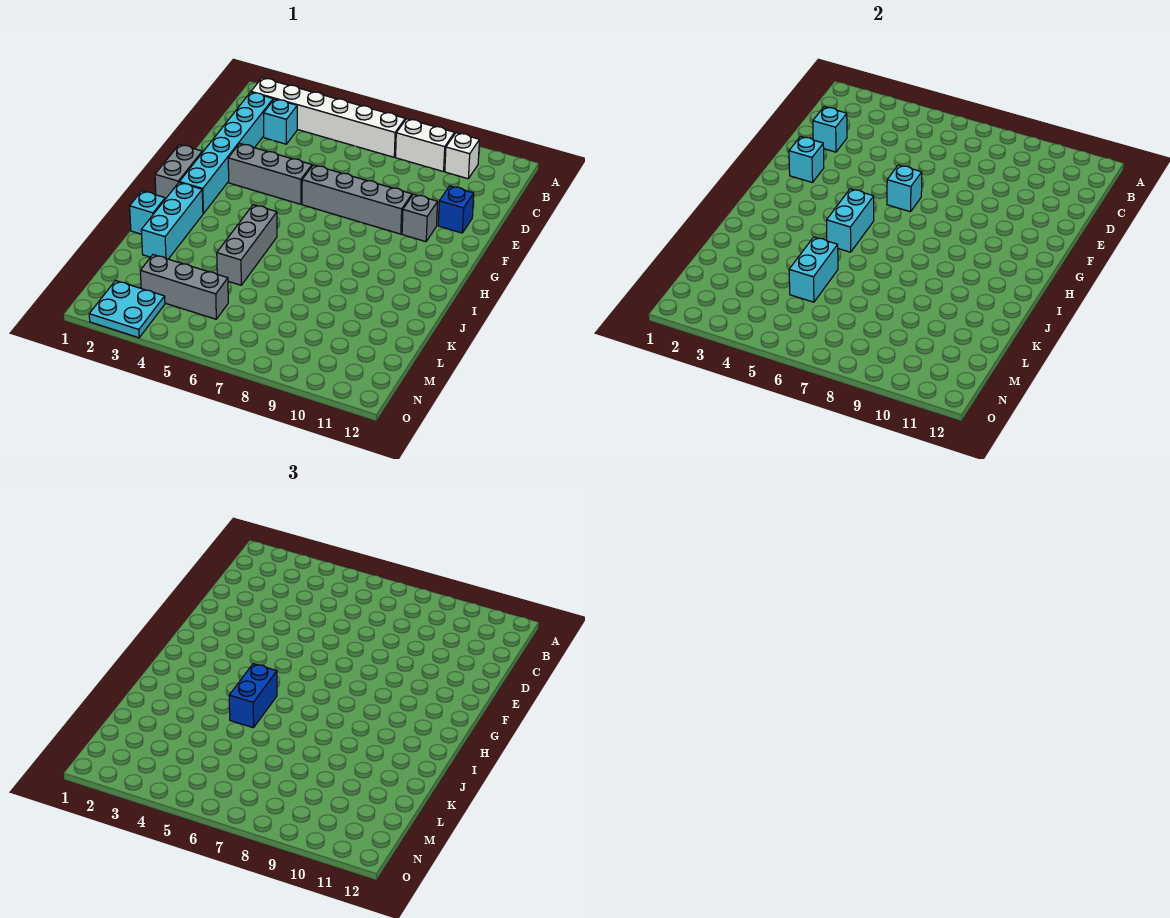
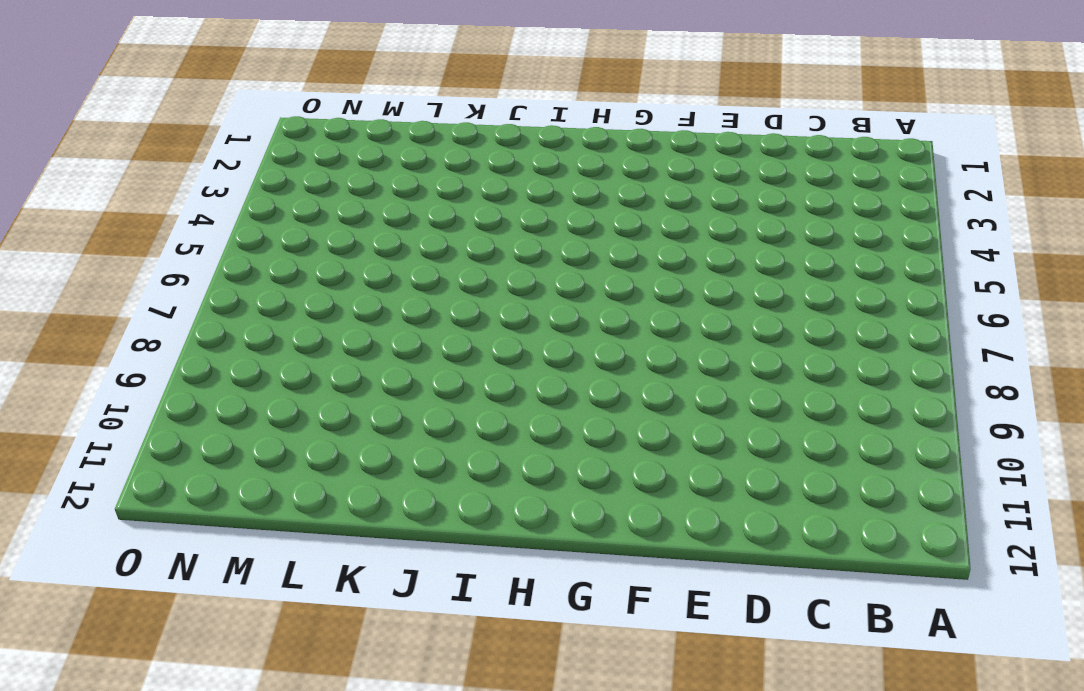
none -> white 1x6 brick [251,78,405,157]
none -> white 1x2 brick [396,119,455,172]
none -> white 1x1 brick [445,133,479,179]

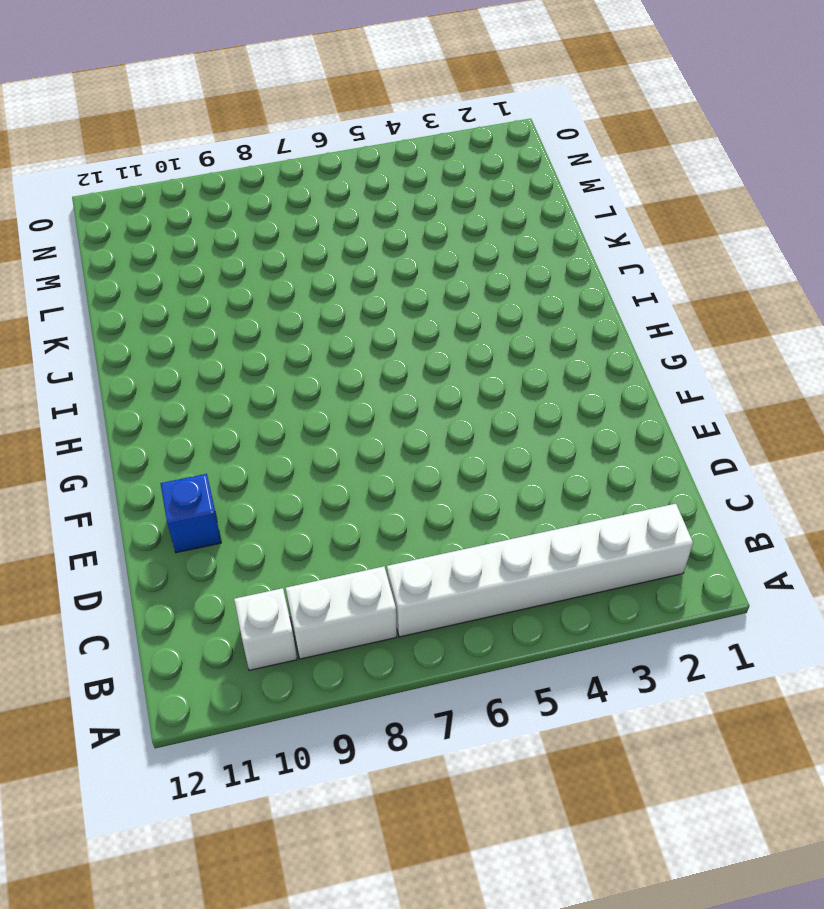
none -> cyan 1x6 brick [179,92,273,213]
none -> cyan 1x1 brick [264,99,297,144]
none -> grey 1x3 brick [228,144,312,204]

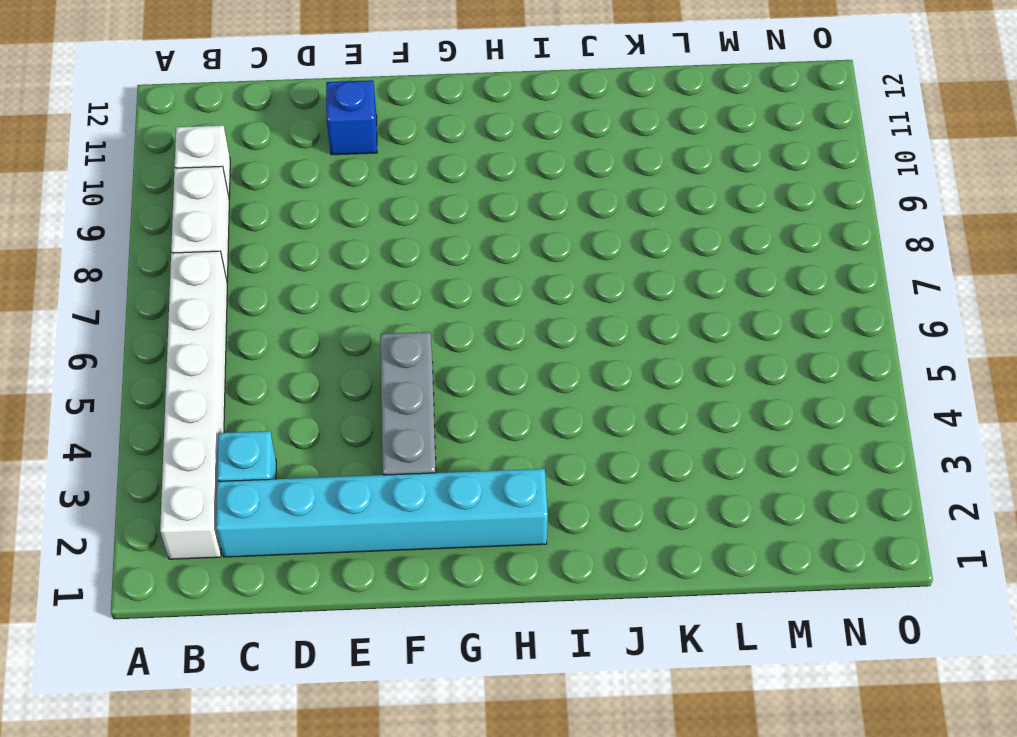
none -> grey 1x4 brick [302,165,412,234]
none -> grey 1x1 brick [402,194,438,242]
none -> grey 1x2 brick [155,144,202,199]

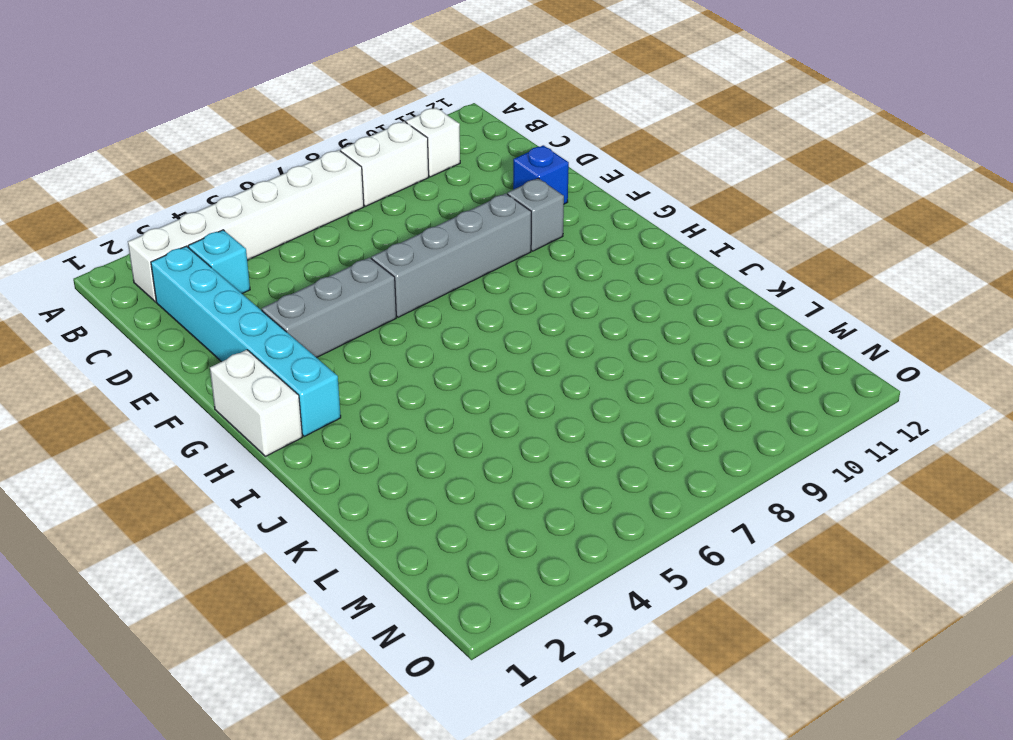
white 1x2 brick [210,350,302,456] -> grey 1x2 brick [155,144,202,199]
none -> cyan 1x3 brick [141,183,203,259]
none -> grey 1x3 brick [217,205,277,285]
none -> cyan 1x1 brick [130,191,165,234]

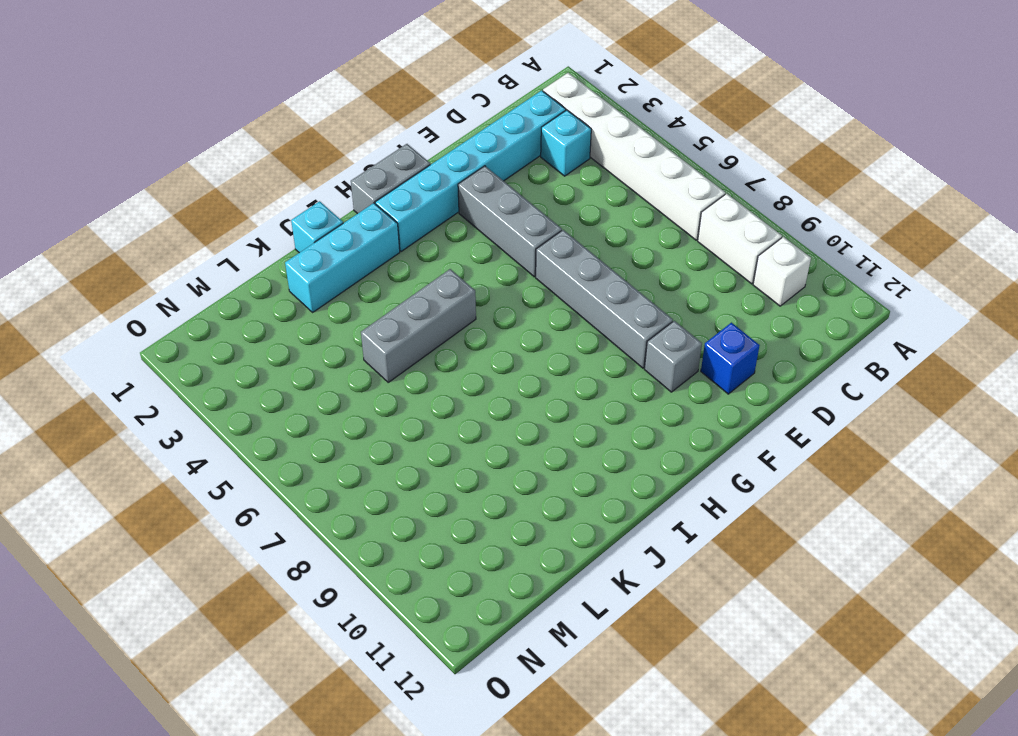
none -> grey 1x3 brick [140,255,228,319]
none -> cyan 2x2 plate [89,281,165,338]
none -> cyan 1x1 brick [813,107,847,152]

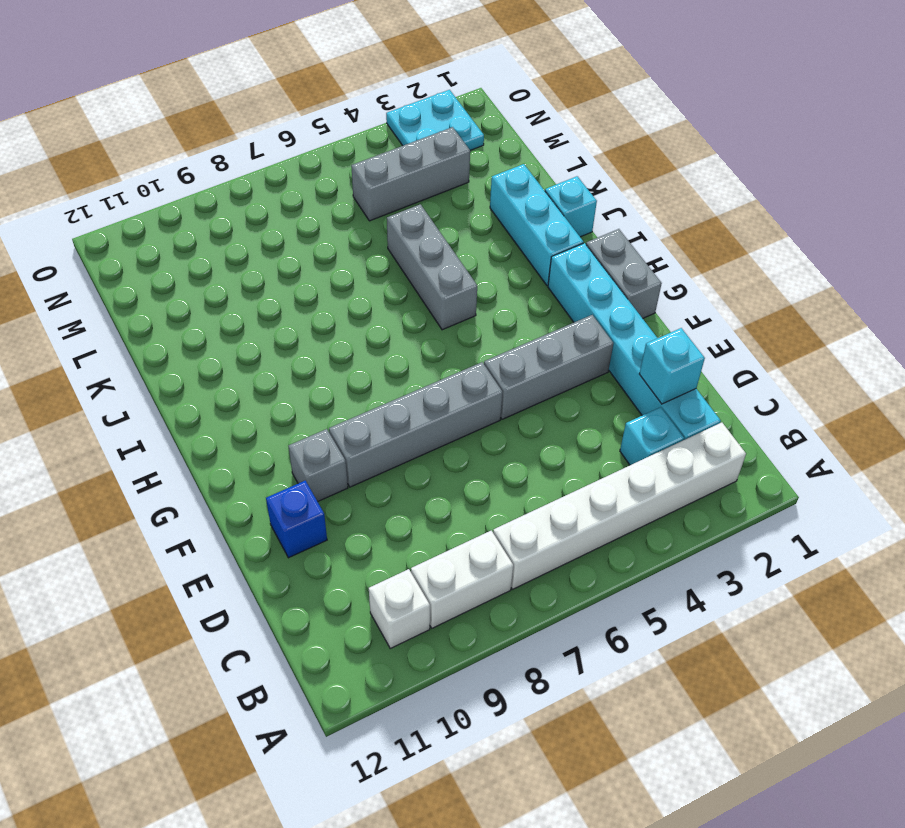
none -> cyan 1x1 brick [789,136,824,183]
none -> cyan 1x1 brick [887,165,922,212]
none -> cyan 1x2 brick [827,189,874,252]

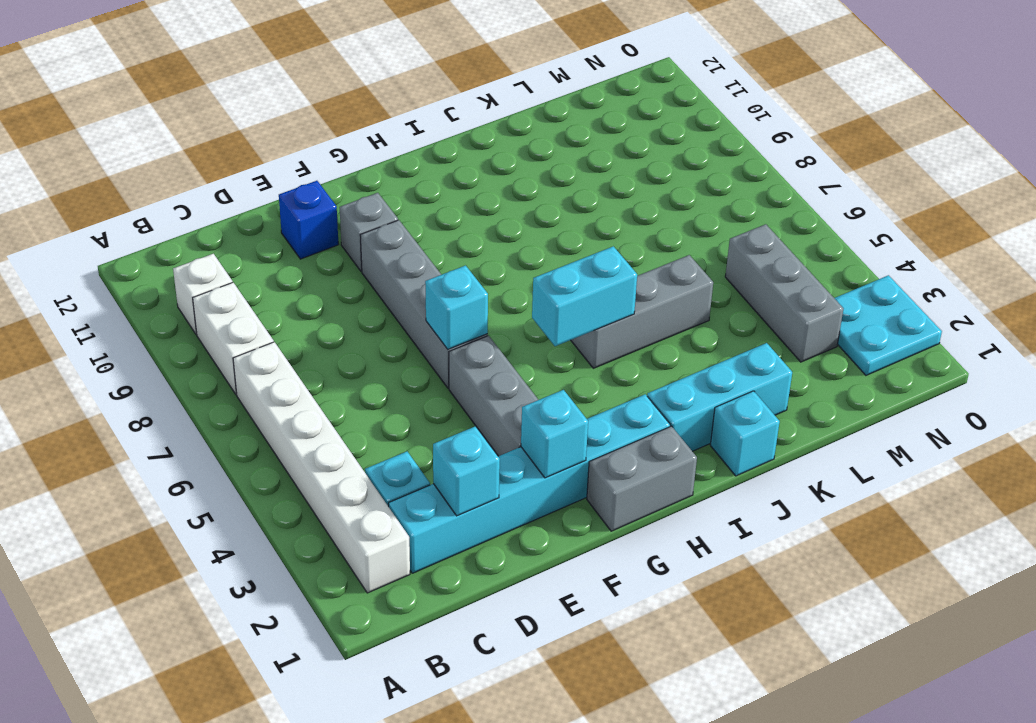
none -> cyan 1x2 brick [789,237,838,302]
none -> blue 1x2 brick [229,664,277,728]

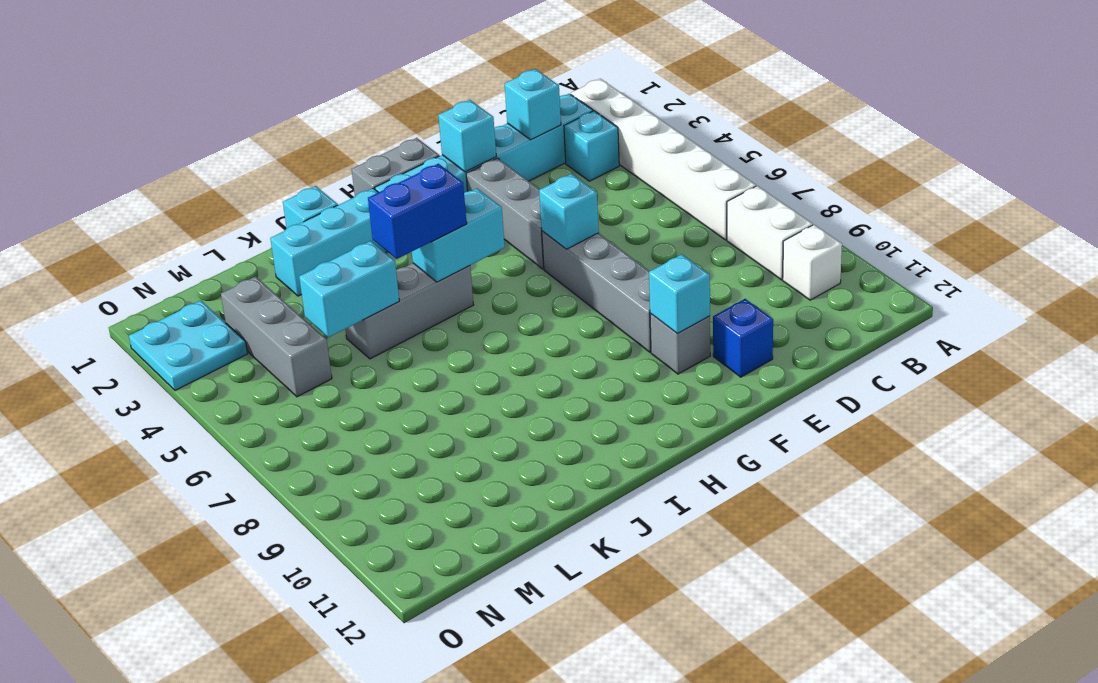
cyan 1x1 brick [649,254,710,333] -> none

